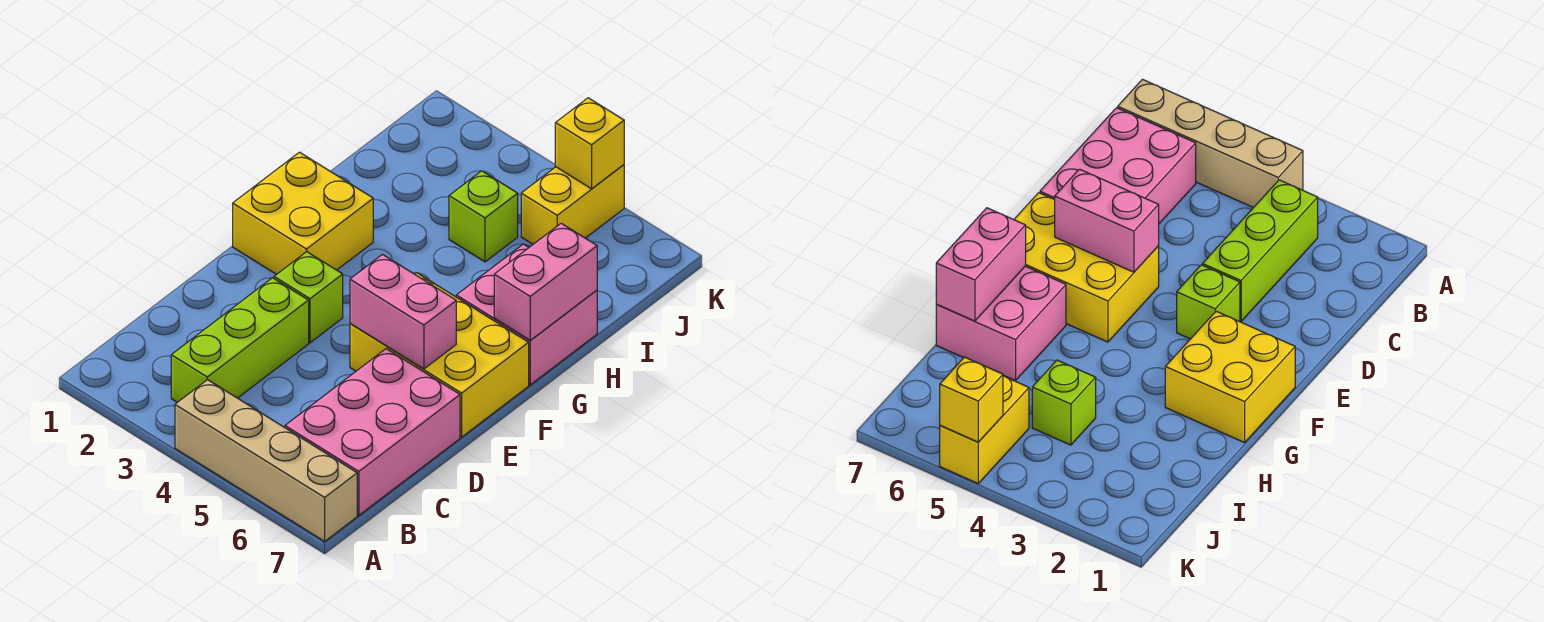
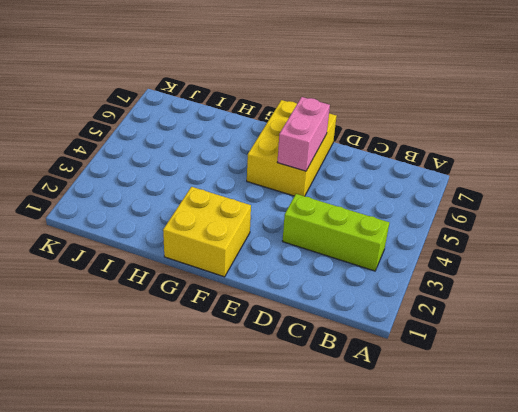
none -> tan 1x4 brick [175,380,357,541]
none -> pink 2x3 brick [285,349,460,515]
none -> lime 1x1 brick [274,252,343,343]

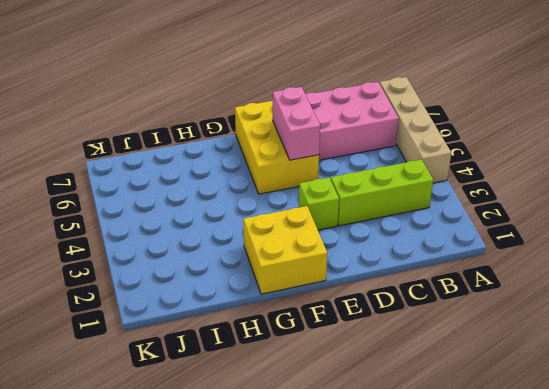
none -> pink 2x2 brick [456,244,597,385]
none -> lime 1x1 brick [449,171,518,262]
none -> yellow 1x2 brick [521,165,624,244]

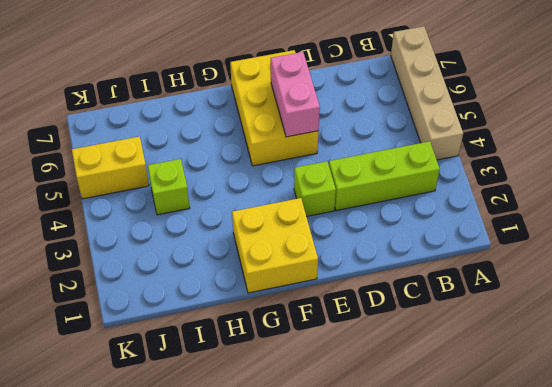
none -> pink 2x3 brick [285,349,460,515]
none -> pink 2x2 brick [456,244,597,385]
none -> pink 1x2 brick [494,223,597,340]

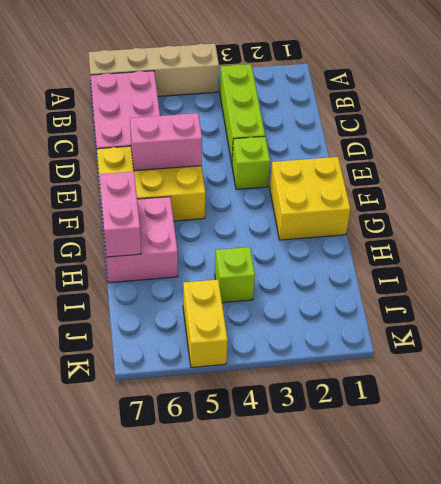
none -> yellow 1x1 brick [555,98,624,189]

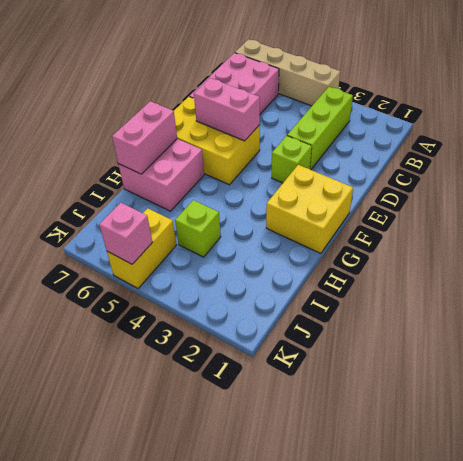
pink 1x1 brick [99,203,152,264] -> yellow 1x1 brick [555,98,624,189]

